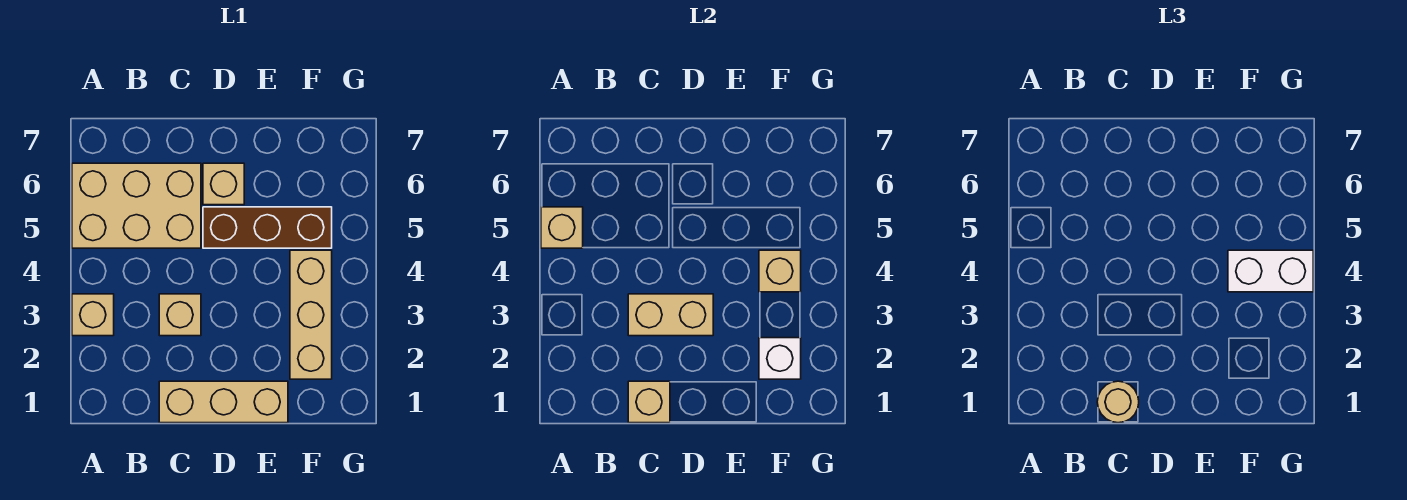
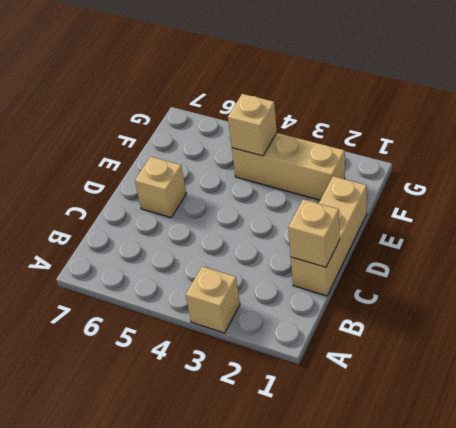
none -> tan 2x3 brick [72,163,201,248]
none -> tan 1x1 brick [159,294,201,336]
none -> brown 1x3 brick [203,207,332,248]

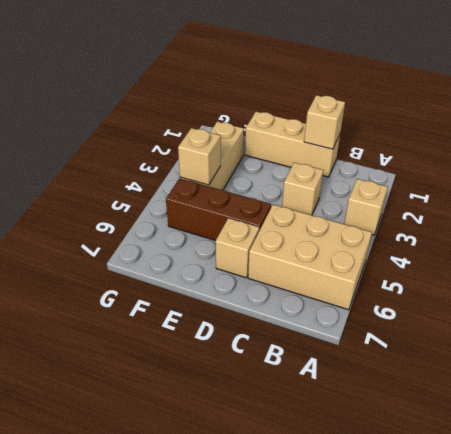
none -> tan 1x1 brick [541,207,583,248]
none -> tan 1x2 brick [628,294,713,336]
none -> white 1x1 brick [759,338,801,379]

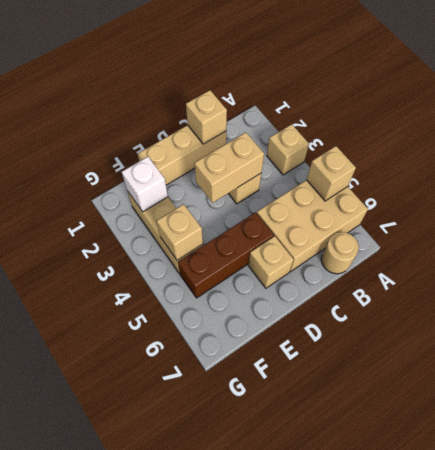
tan 1x1 round brick [321,232,359,274] -> tan 1x1 round brick moved to [1097,381,1139,423]
none -> white 1x2 brick [1228,250,1313,292]

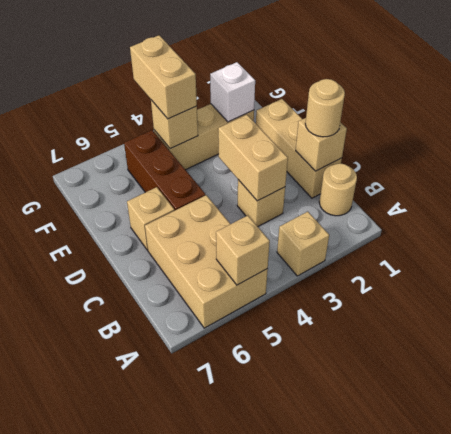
tan 1x1 round brick [319,163,357,216] -> none
tan 1x2 brick [130,35,197,119] -> white 1x2 brick [1228,250,1313,292]

